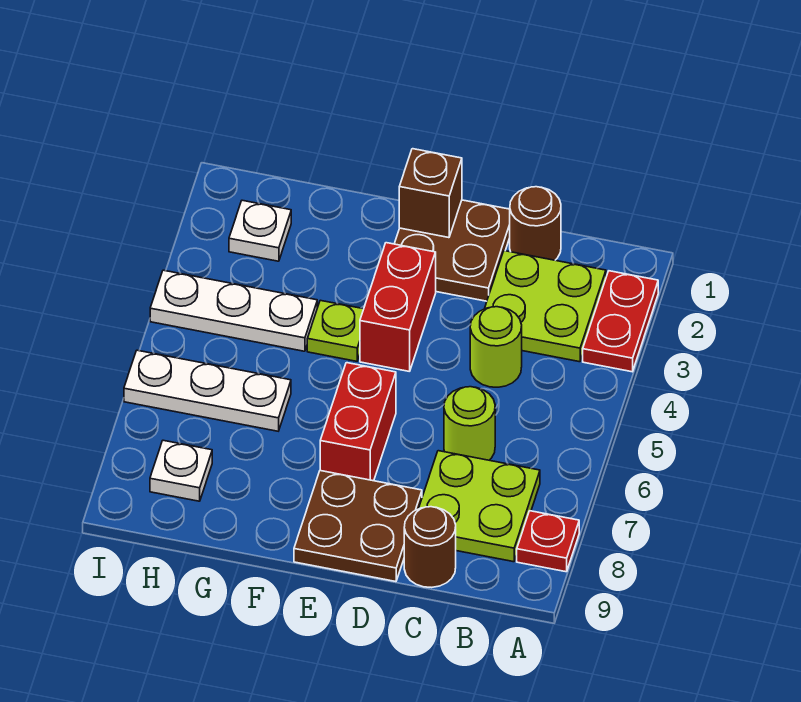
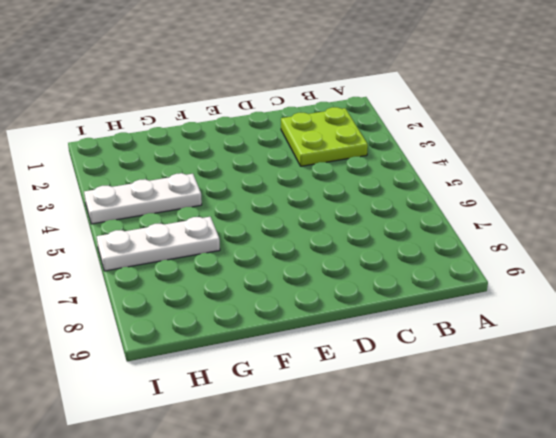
none -> red 1x2 plate [583,271,658,372]
none -> red 1x1 plate [517,511,579,572]
none -> lime 2x2 plate [419,451,540,562]

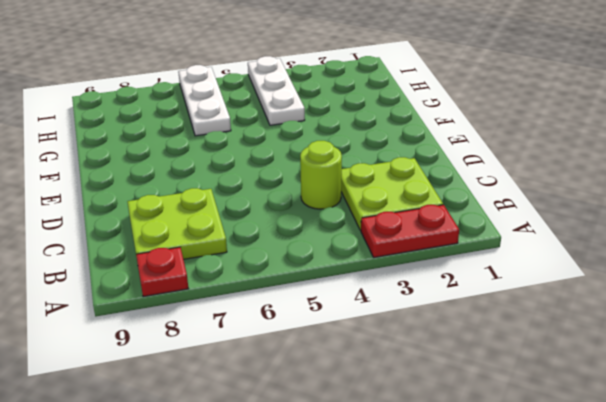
none -> brown 1x1 round brick [510,187,561,260]
none -> lime 1x1 round brick [444,387,495,460]
none -> brown 1x1 round brick [404,507,456,587]

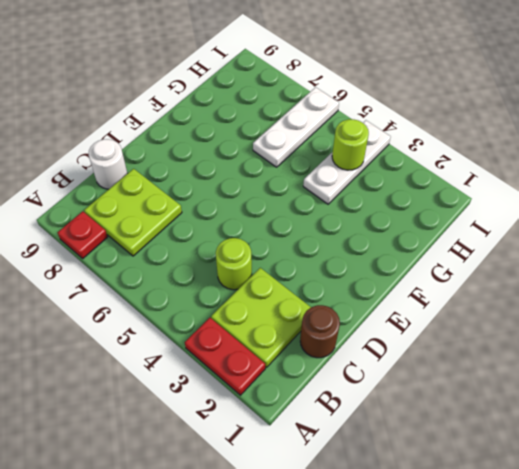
white 1x1 round brick [89,139,128,189] -> brown 1x1 round brick [404,507,456,587]
lime 1x1 round brick [332,119,369,170] -> lime 1x1 round brick moved to [444,387,495,460]
none -> brown 2x2 plate [394,200,510,301]
none -> brown 2x2 plate [294,471,422,582]
none -> red 1x2 brick [360,243,436,372]

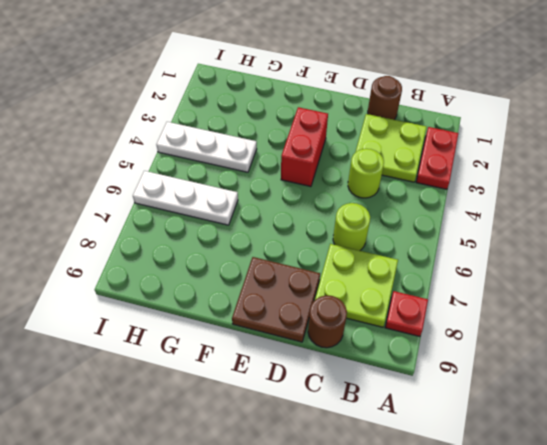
none -> brown 2x2 plate [394,200,510,301]
none -> red 1x2 brick [320,363,396,481]
none -> lime 1x1 plate [307,300,364,361]

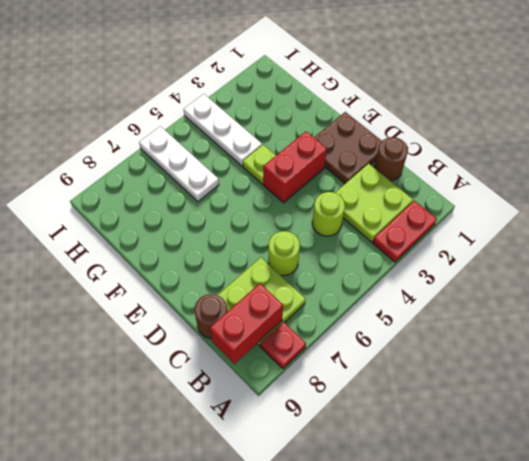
red 1x2 brick [210,283,283,364] -> red 1x2 brick moved to [320,363,396,481]
none -> brown 2x2 plate [294,471,422,582]
none -> white 1x1 plate [229,200,291,261]
none -> white 1x1 plate [150,440,212,501]

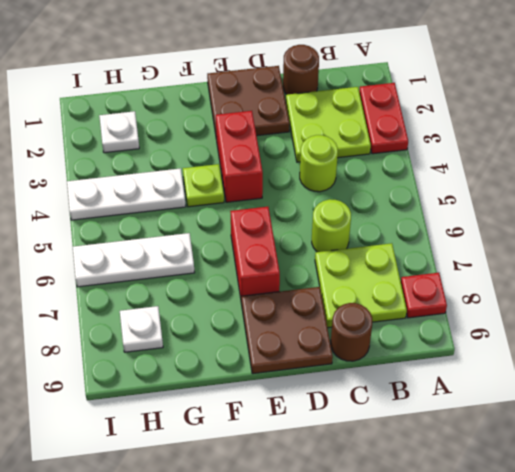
none -> brown 1x1 brick [399,149,462,238]

